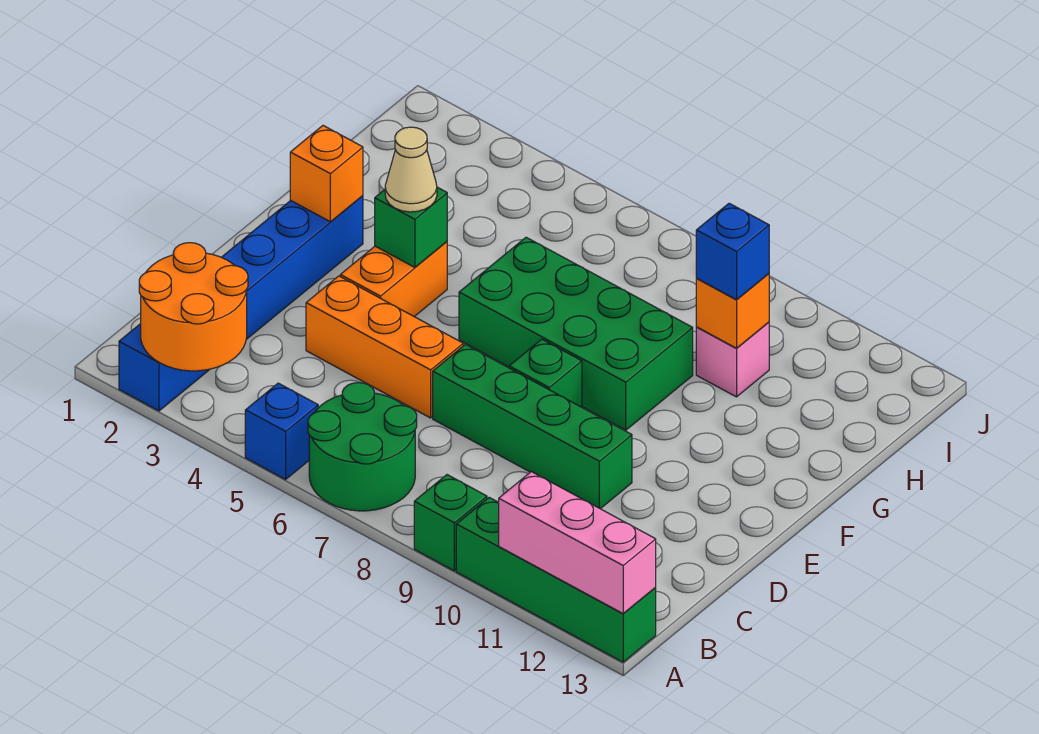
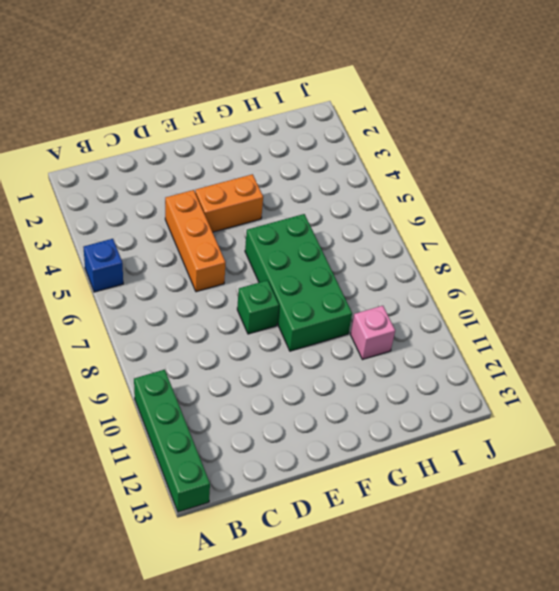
none -> blue 1x6 brick [119,196,363,411]
none -> green 2x2 round brick [308,383,417,511]
none -> green 1x1 brick [414,475,487,571]

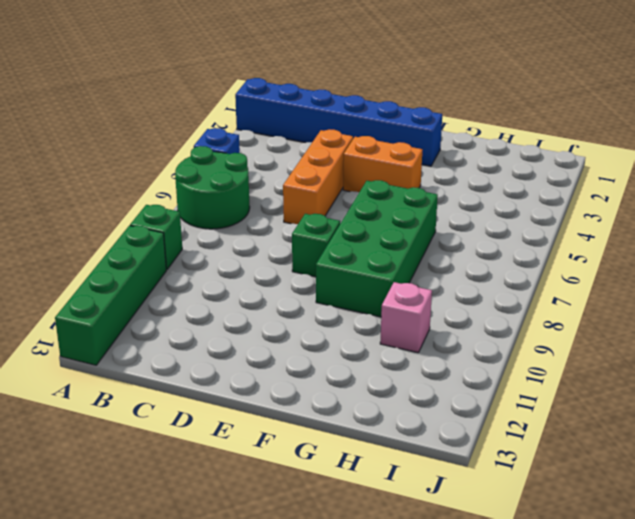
none -> green 1x4 brick [433,345,632,509]
none -> orange 2x2 round brick [139,243,248,371]
none -> pink 1x3 brick [498,472,656,614]

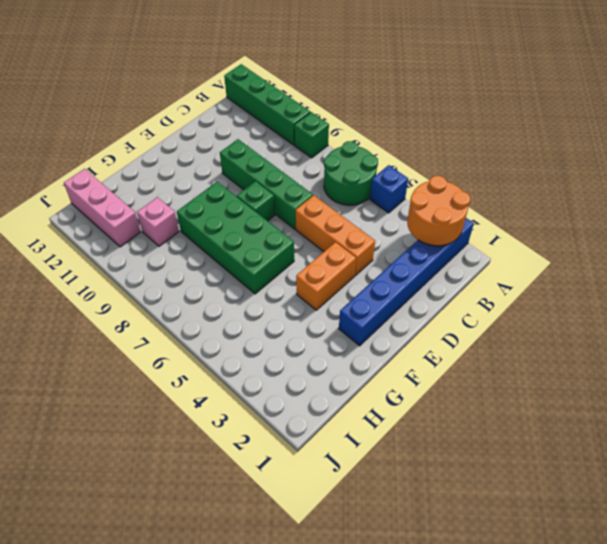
pink 1x3 brick [64,169,141,247] -> pink 1x3 brick moved to [498,472,656,614]
none -> orange 1x1 brick [290,126,363,222]
none -> green 1x1 brick [375,187,447,267]
none -> orange 1x1 brick [696,274,769,348]

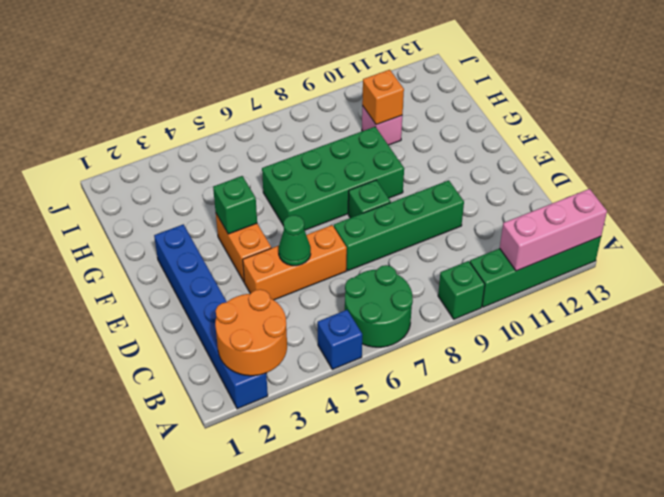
green 1x1 cone [279,215,311,266] -> none
none -> orange 1x1 brick [290,126,363,222]
none -> tan 1x1 cone [385,127,437,212]
none -> blue 1x1 brick [696,203,769,300]

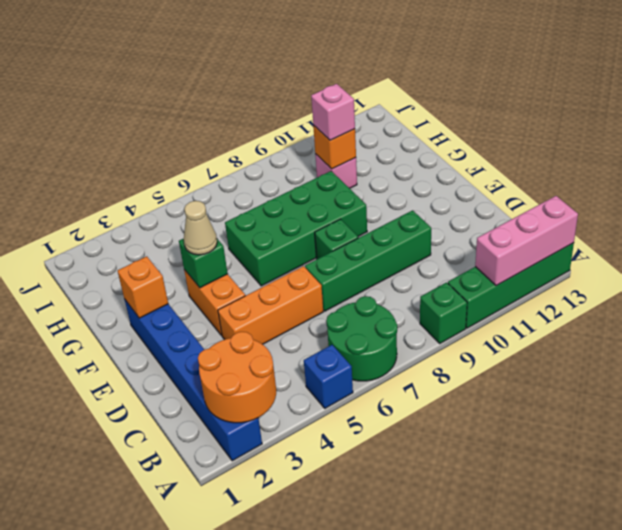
pink 1x1 brick [311,84,355,140] -> blue 1x1 brick [696,203,769,300]

